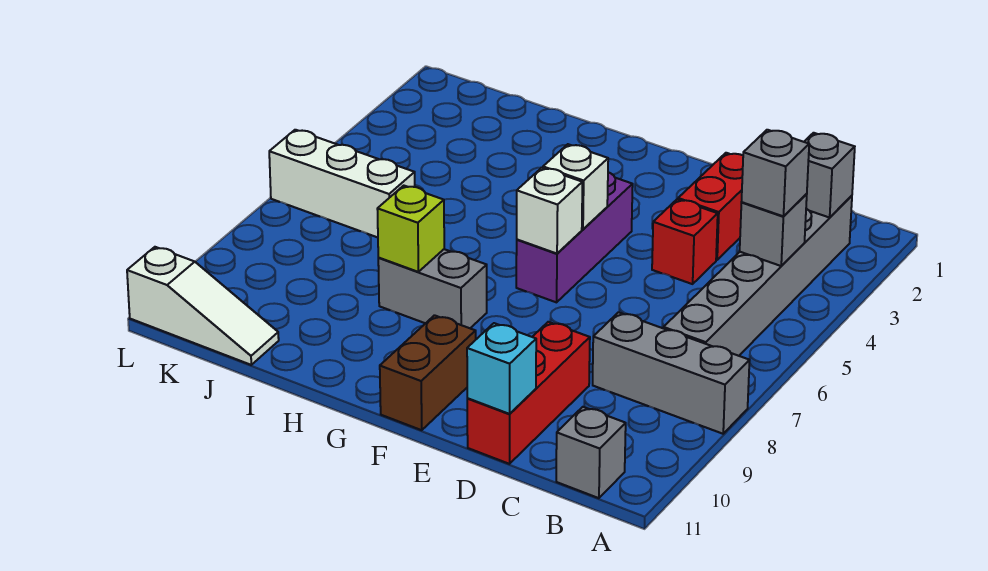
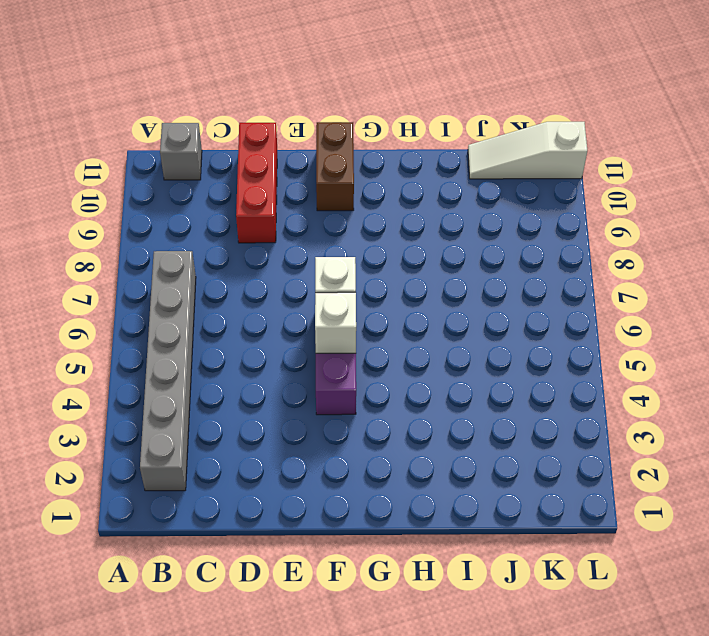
none -> grey 1x3 brick [593,312,750,434]
none -> red 1x2 brick [678,153,743,260]
none -> red 1x1 brick [652,199,718,284]

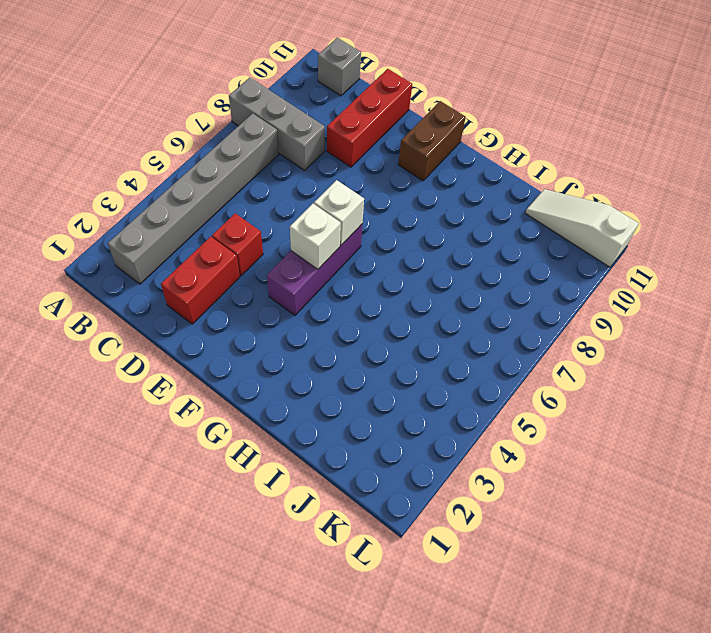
none -> grey 1x2 brick [378,249,487,328]
none -> white 1x3 brick [269,130,415,237]
none -> grey 1x1 brick [804,133,855,218]

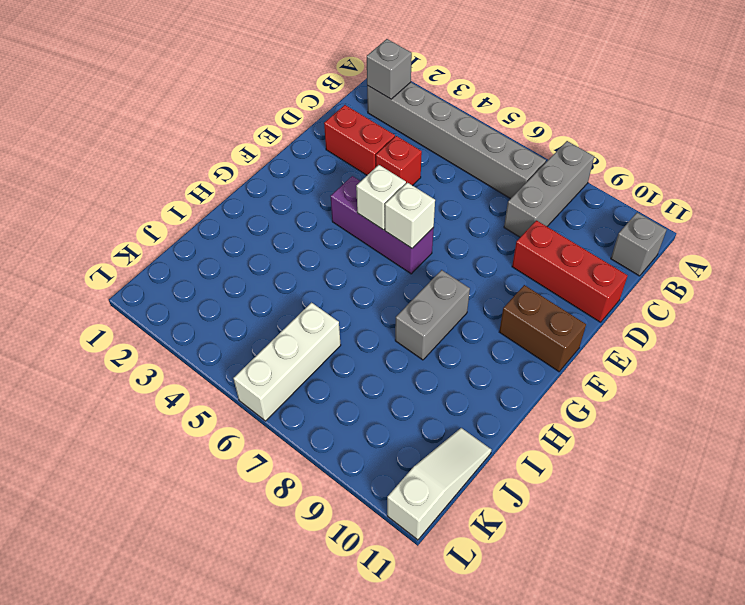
none -> grey 1x1 brick [740,194,807,266]
none -> cyan 1x1 brick [467,323,536,414]
none -> lime 1x1 brick [377,186,444,272]

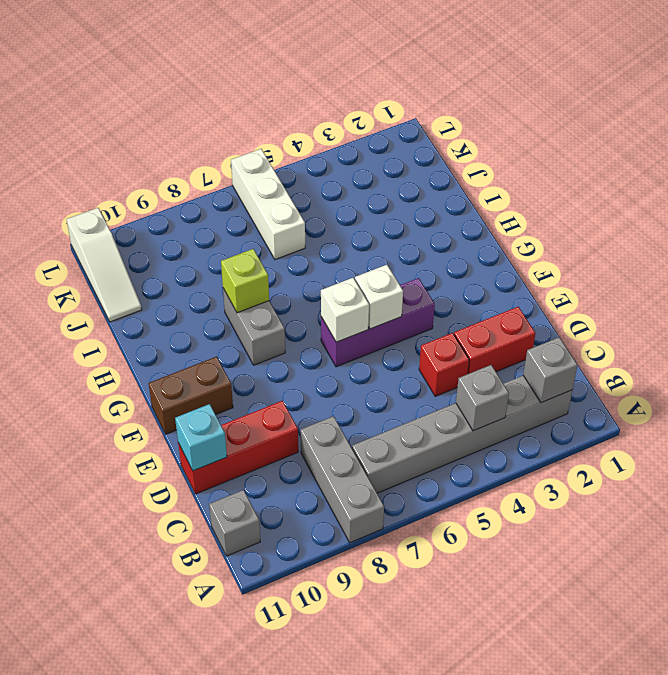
none -> grey 1x1 brick [742,130,809,216]

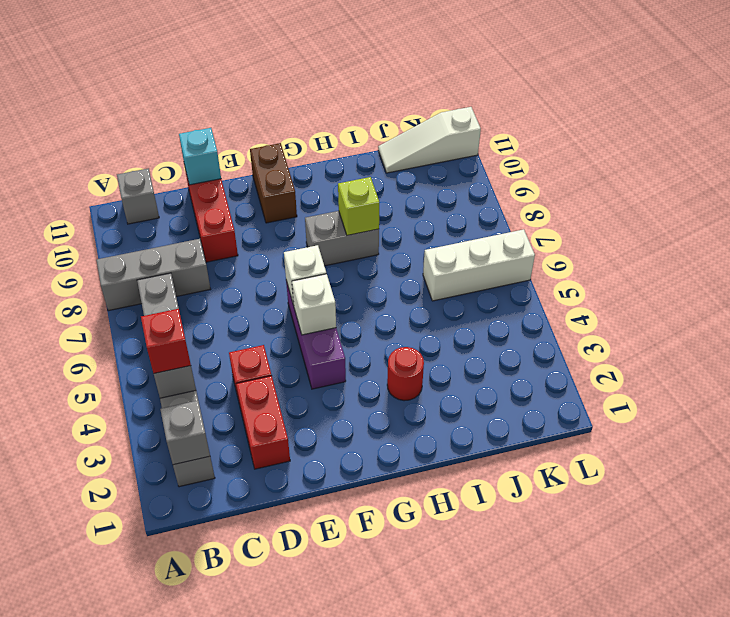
red 1x1 brick [141,309,191,374] -> grey 1x1 brick [742,130,809,216]
red 1x1 round brick [387,347,424,401] -> none

